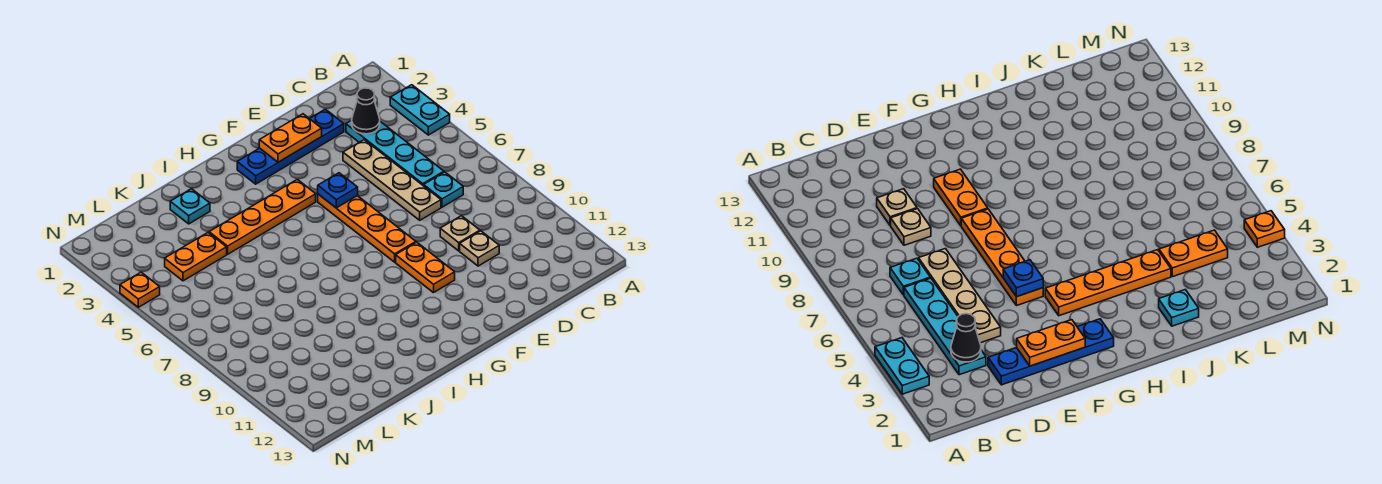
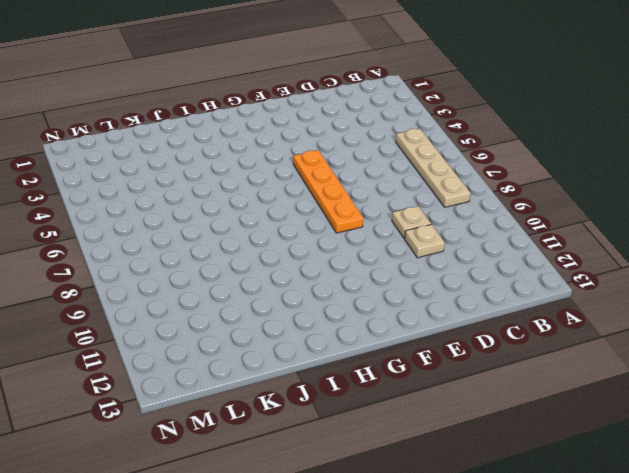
tan 1x4 plate [396,129,471,207] -> tan 1x4 plate moved to [343,140,441,220]
none -> cyan 1x2 plate [390,85,450,135]
none -> cyan 1x4 plate [346,120,444,186]
none -> cyan 1x1 plate [424,172,463,207]

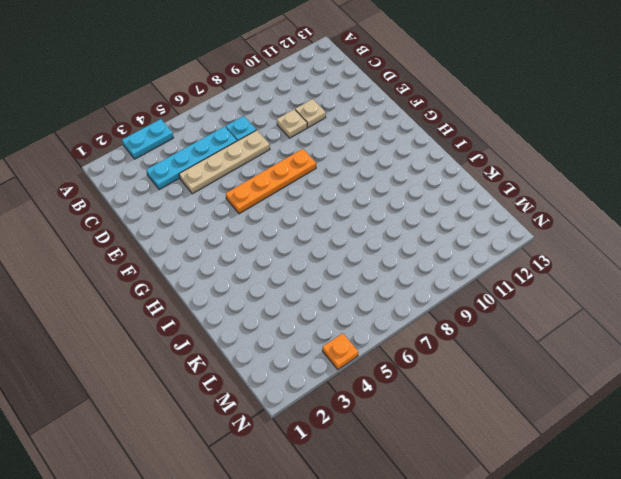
none -> blue 1x4 plate [237,109,344,184]
none -> orange 1x2 plate [396,242,455,293]
none -> orange 1x4 plate [209,179,316,254]

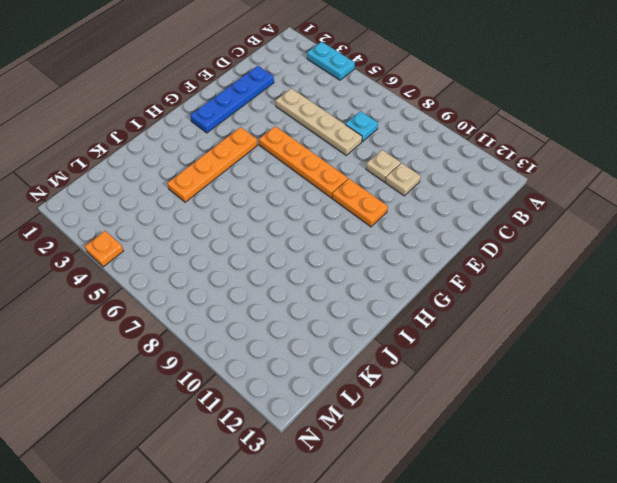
none -> cyan 1x4 plate [346,120,444,186]
none -> cyan 1x1 plate [170,189,210,224]
none -> orange 1x2 plate [165,233,227,281]

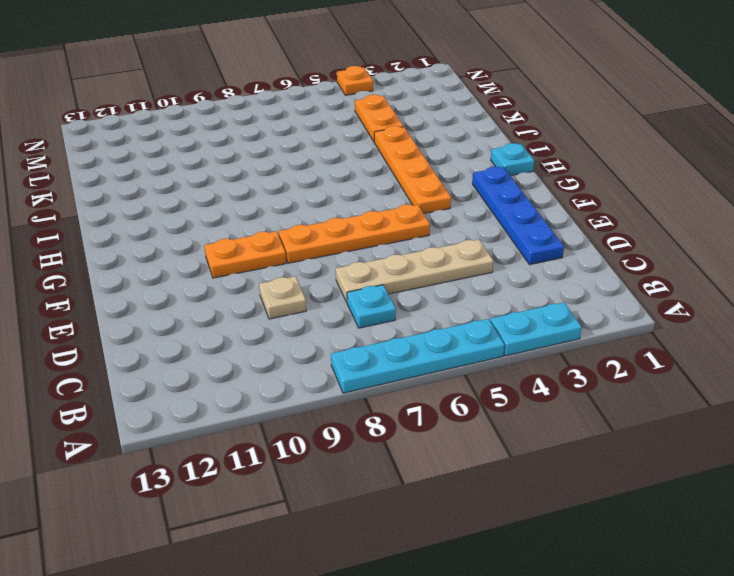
cyan 1x4 plate [331,319,504,393] -> cyan 1x4 plate moved to [346,120,444,186]
cyan 1x1 plate [491,143,535,176] -> cyan 1x1 plate moved to [170,189,210,224]
none -> tan 1x1 plate [460,231,499,266]
none -> black 1x1 cone [352,88,380,134]
none -> orange 1x2 plate [259,114,322,162]

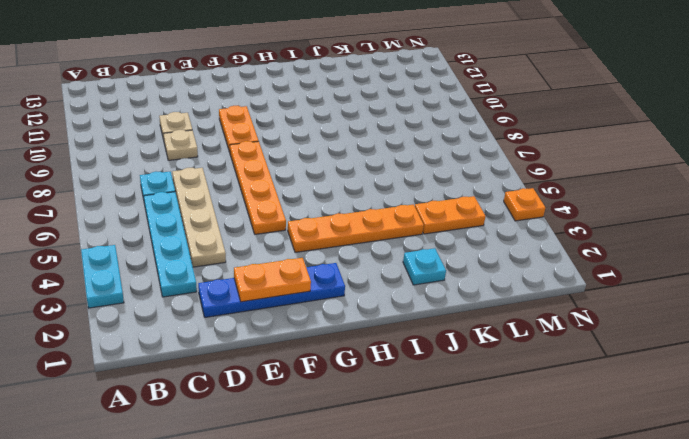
none -> black 1x1 cone [352,88,380,134]
none -> blue 1x1 plate [318,173,358,208]

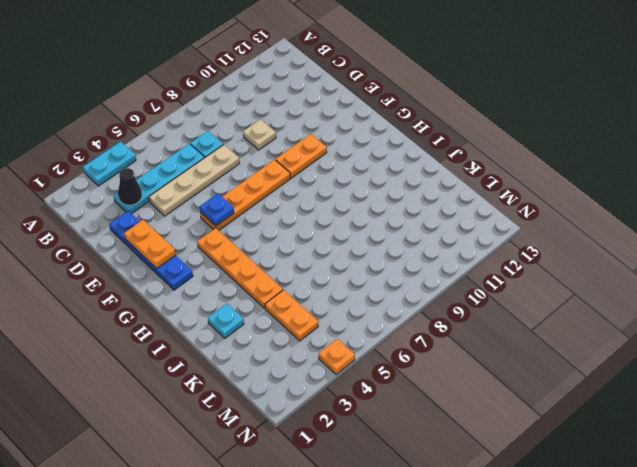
none -> tan 1x1 plate [460,231,499,266]

